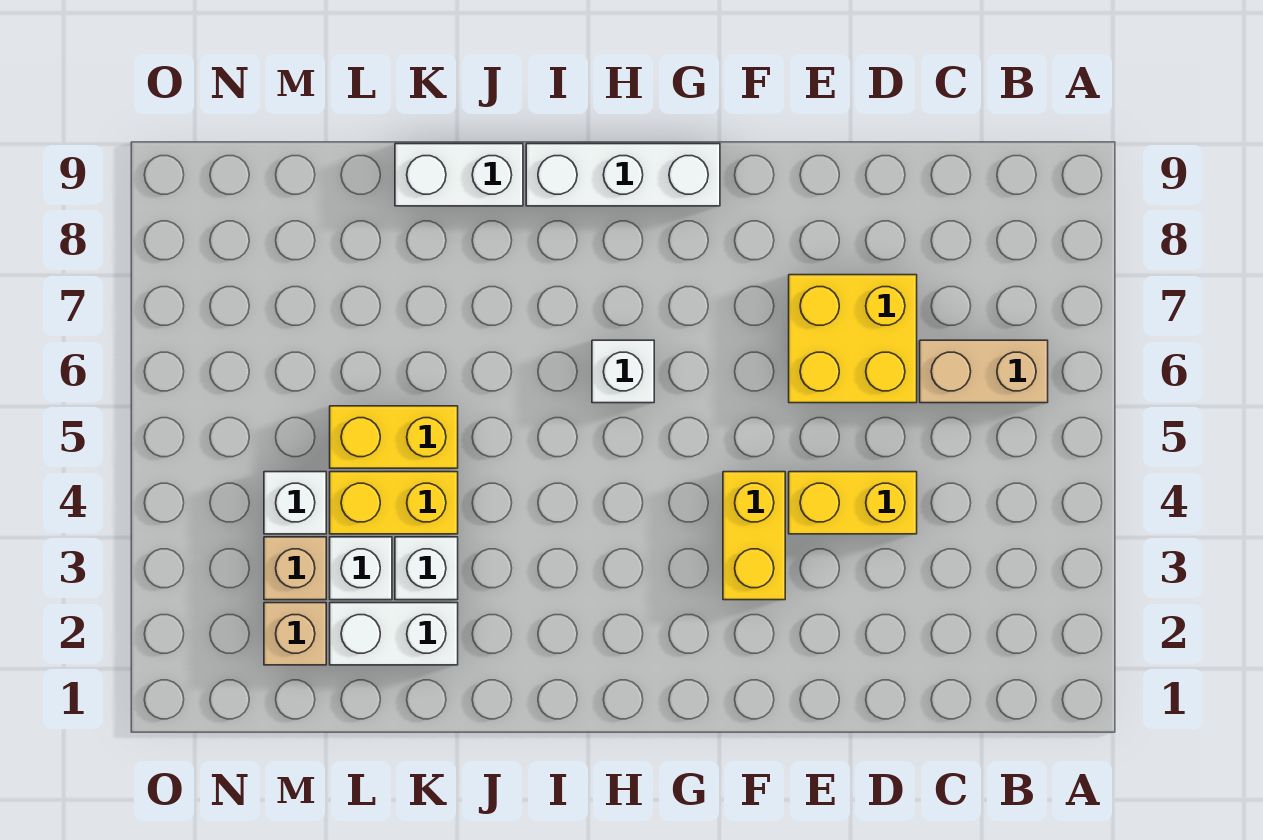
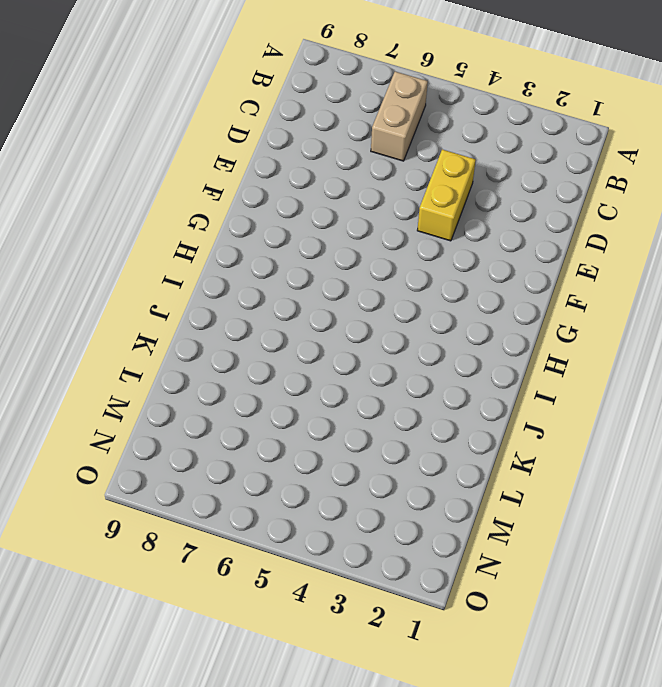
none -> yellow 2x2 brick [789,275,917,403]
none -> yellow 1x2 brick [723,472,785,600]
none -> white 1x3 brick [526,144,720,206]

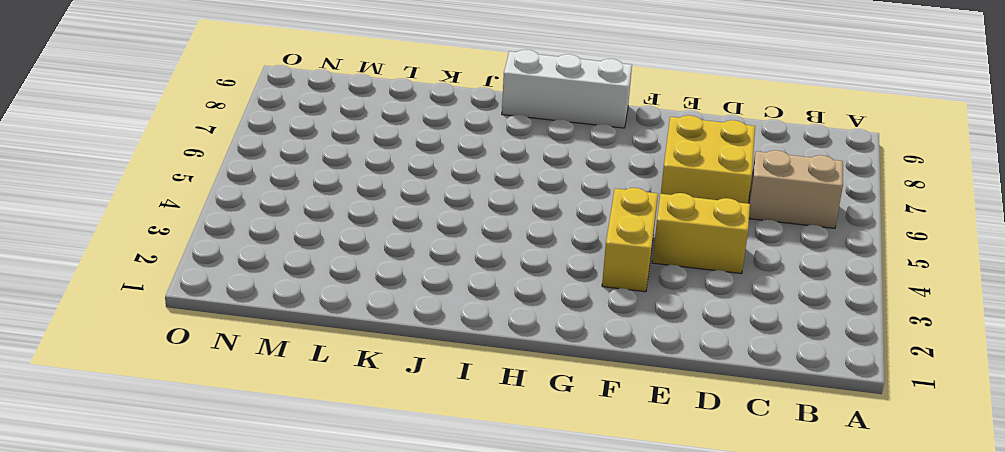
none -> white 1x1 brick [592,340,654,403]
none -> white 1x2 brick [395,144,523,206]
none -> white 1x2 brick [330,603,458,665]

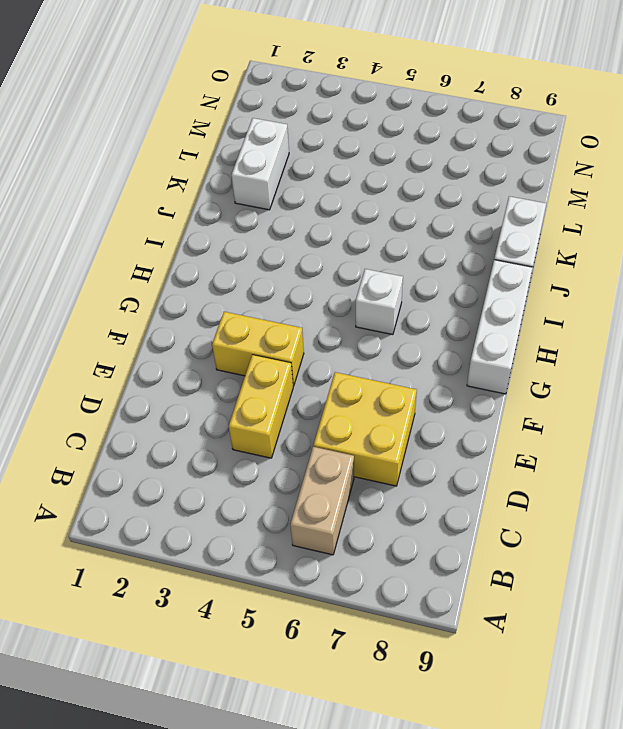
none -> white 1x1 brick [395,537,458,600]
none -> yellow 1x2 brick [330,472,458,534]
none -> yellow 1x2 brick [330,406,458,468]

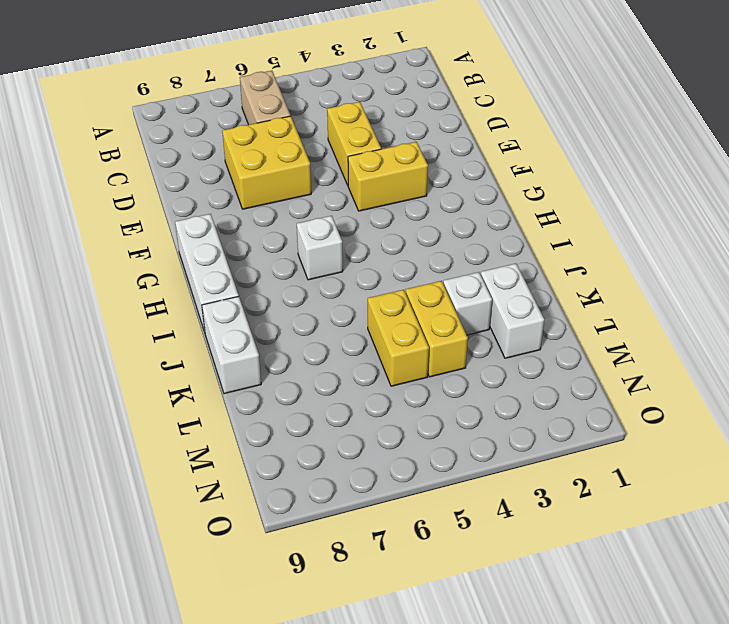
none -> white 1x1 brick [330,537,392,600]
none -> tan 1x1 brick [264,603,326,665]
none -> tan 1x1 brick [264,537,326,600]

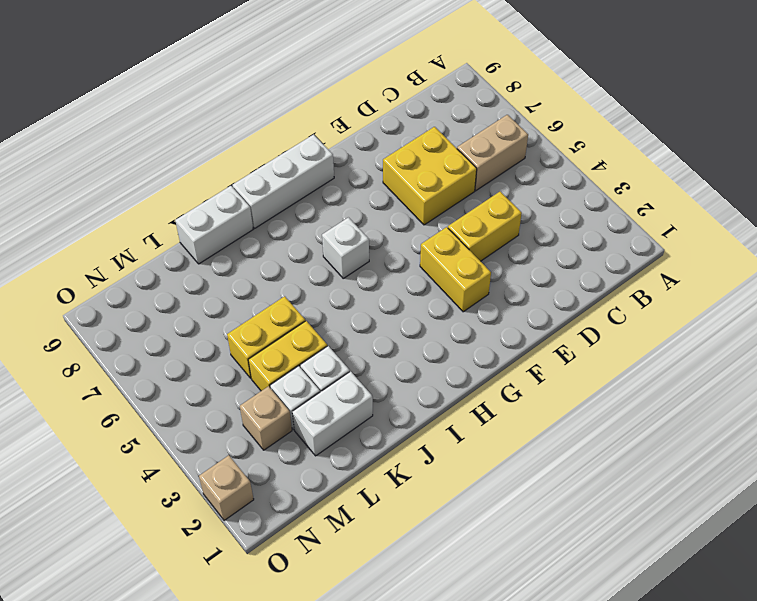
tan 1x1 brick [199,455,254,521] -> tan 1x1 brick moved to [264,603,326,665]
none -> white 1x1 brick [264,472,326,534]

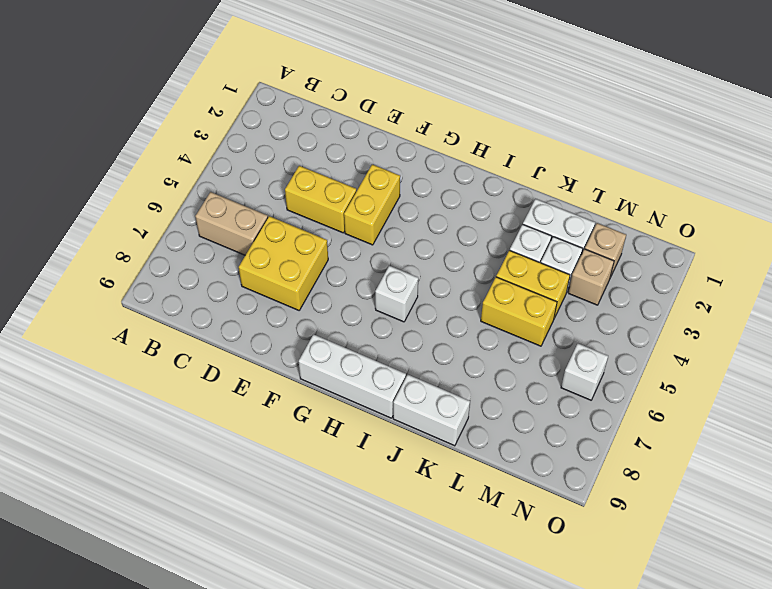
white 1x1 brick [561,344,608,400] -> white 1x1 brick moved to [264,472,326,534]

